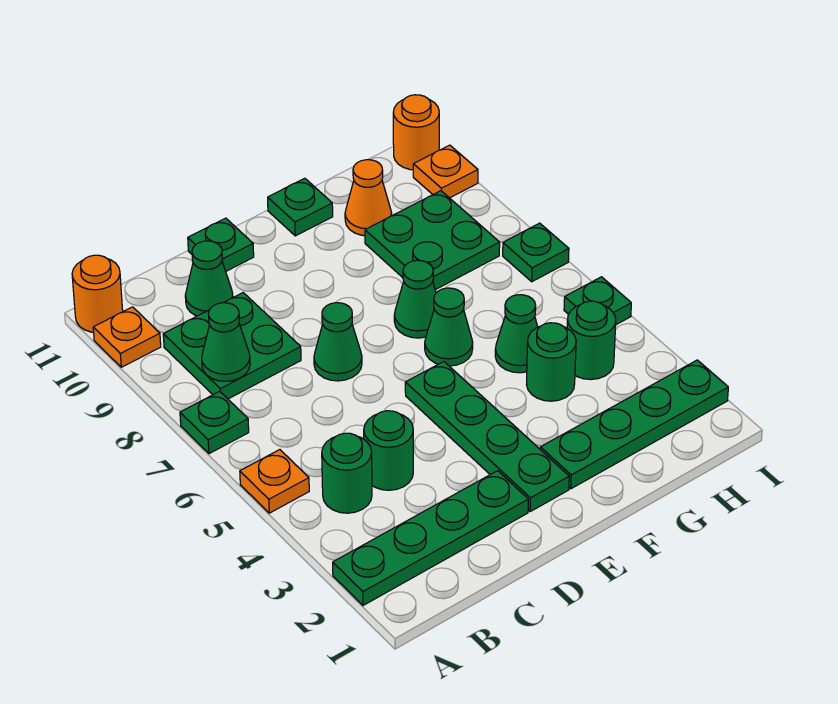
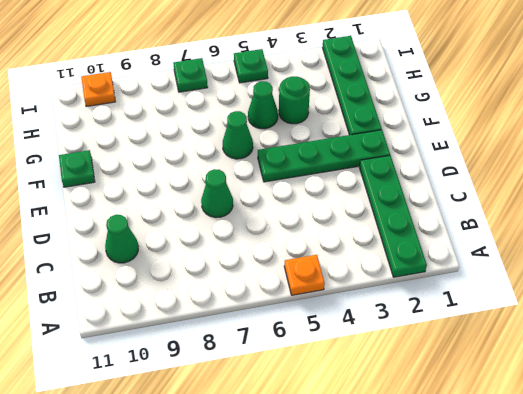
none -> green 1x1 plate [180,391,249,454]
none -> orange 1x1 plate [93,307,161,367]
none -> orange 1x1 round brick [72,255,123,332]

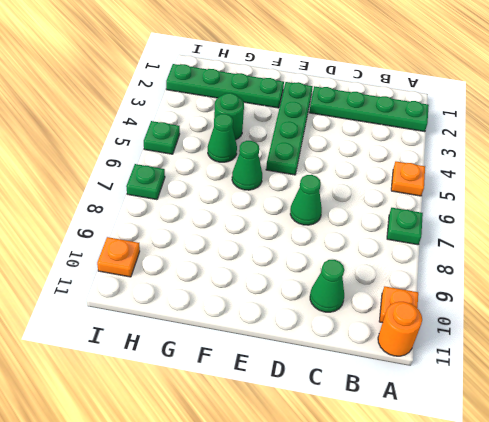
none -> green 1x1 round brick [322,433,372,513]
none -> green 2x2 plate [163,293,301,399]
none -> green 1x1 round brick [364,411,413,490]

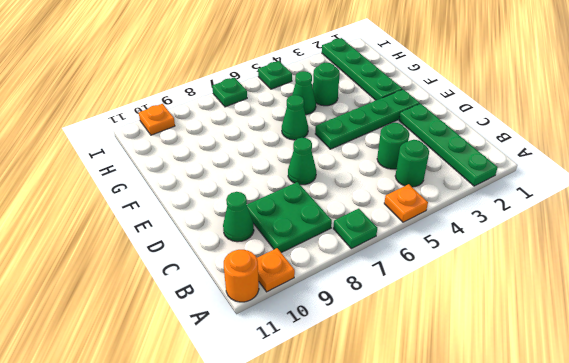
none -> green 1x1 plate [188,218,254,271]
none -> green 1x1 cone [394,260,436,338]
none -> green 1x1 plate [268,178,333,236]

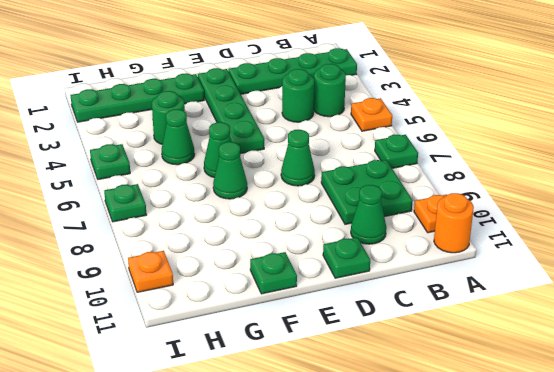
none -> green 2x2 plate [365,191,500,290]
none -> orange 1x1 cone [345,160,392,236]
none -> green 1x1 round brick [567,301,616,380]

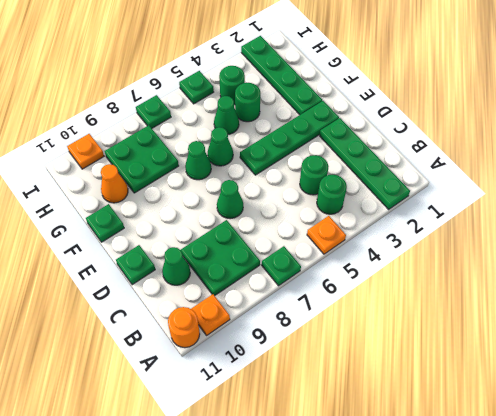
none -> orange 1x1 round brick [393,95,439,170]
none -> green 1x1 cone [202,303,250,381]

